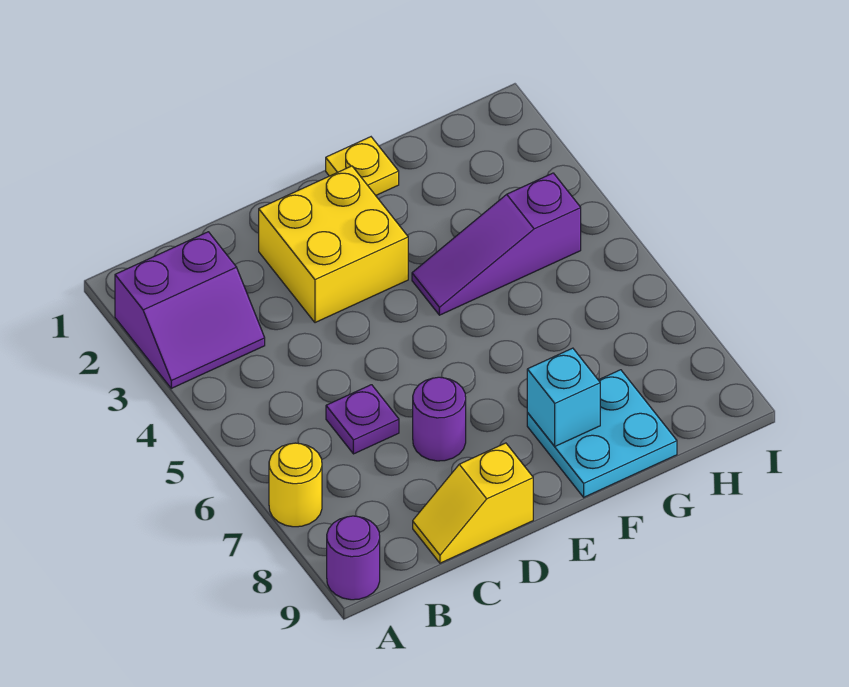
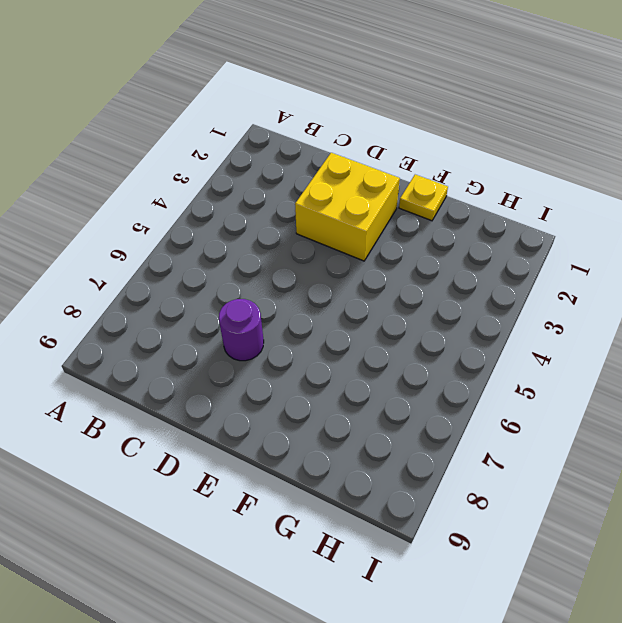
none -> purple 2x2 slope [115,232,265,388]
none -> yellow 1x1 round brick [269,443,322,527]

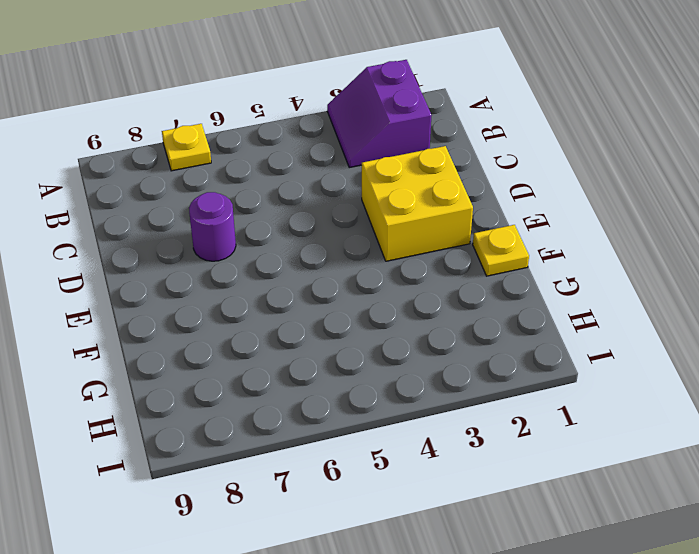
yellow 1x1 plate [162,124,211,171] -> yellow 1x1 round brick [269,443,322,527]
none -> purple 1x1 round brick [327,516,380,600]
none -> purple 1x1 plate [326,385,399,454]

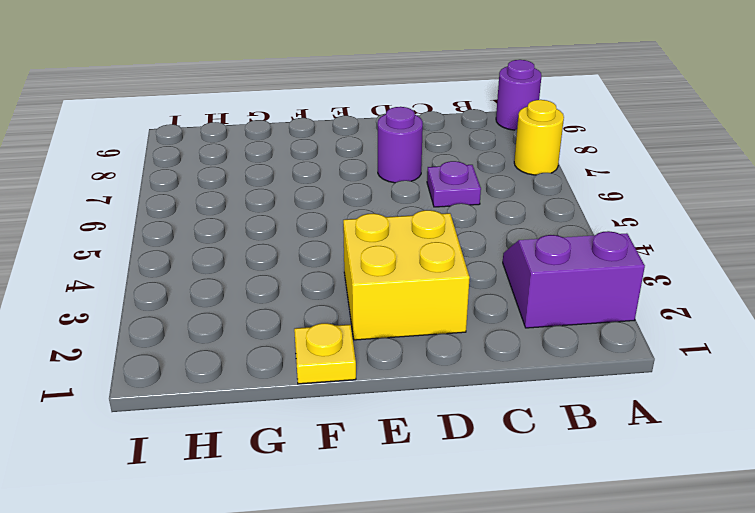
none -> yellow 1x2 slope [413,443,533,563]
none -> purple 1x3 slope [412,173,581,315]

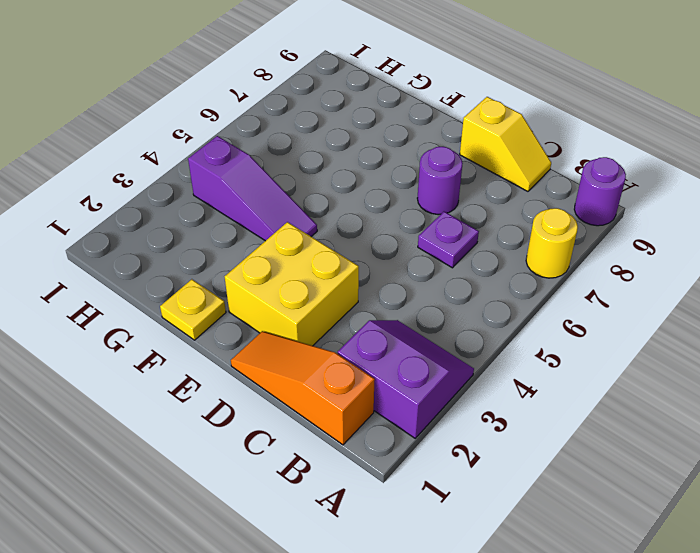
orange 1x3 slope [231,331,375,445] -> none
none -> cyan 2x2 plate [527,370,677,497]
none -> cyan 1x1 brick [527,348,600,446]

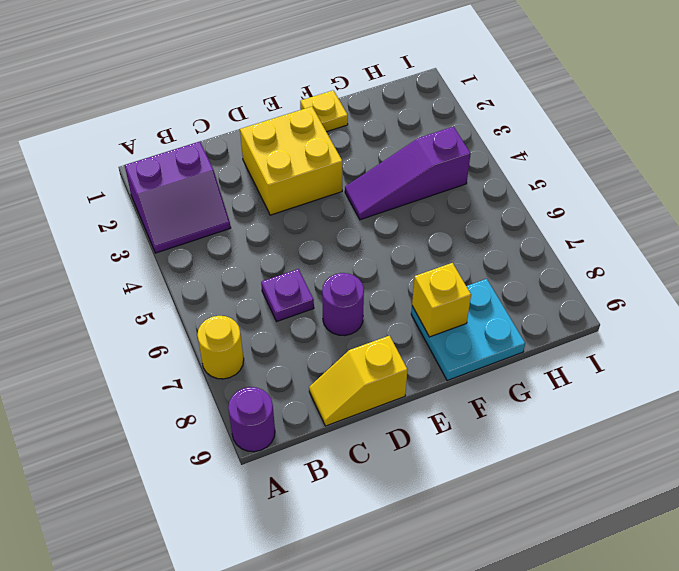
yellow 1x1 brick [412,263,471,337] -> cyan 1x1 brick [527,348,600,446]

